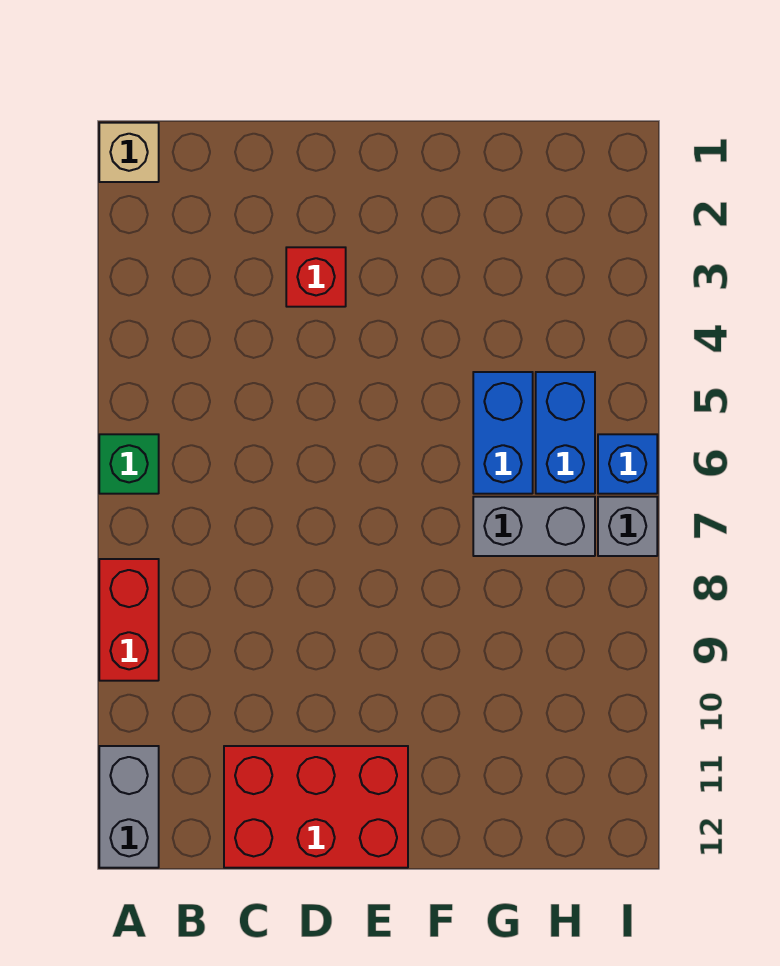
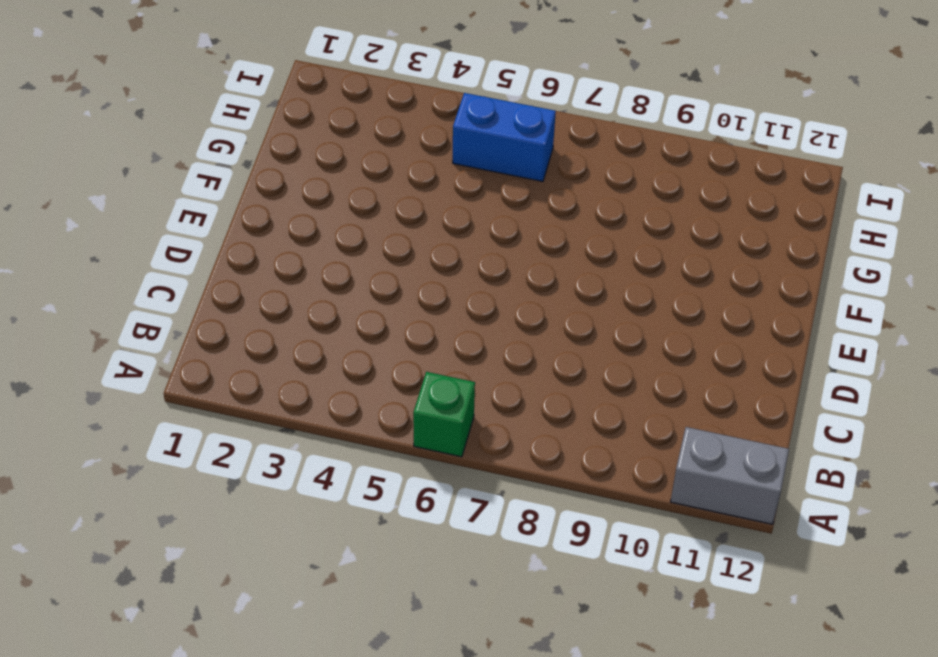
none -> tan 1x1 brick [99,123,159,182]
none -> red 1x2 brick [99,559,159,681]

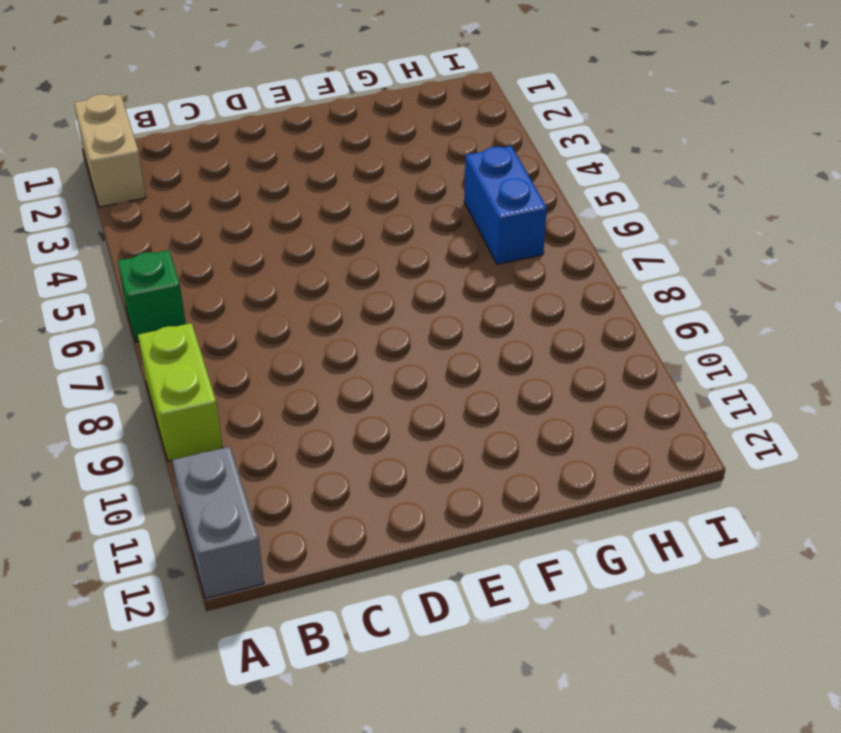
tan 1x2 brick [74,94,146,207] -> tan 1x1 brick [99,123,159,182]
lime 1x2 brick [138,323,222,461] -> red 1x2 brick [99,559,159,681]
none -> red 2x3 brick [224,746,408,868]
none -> red 1x1 brick [286,247,346,307]

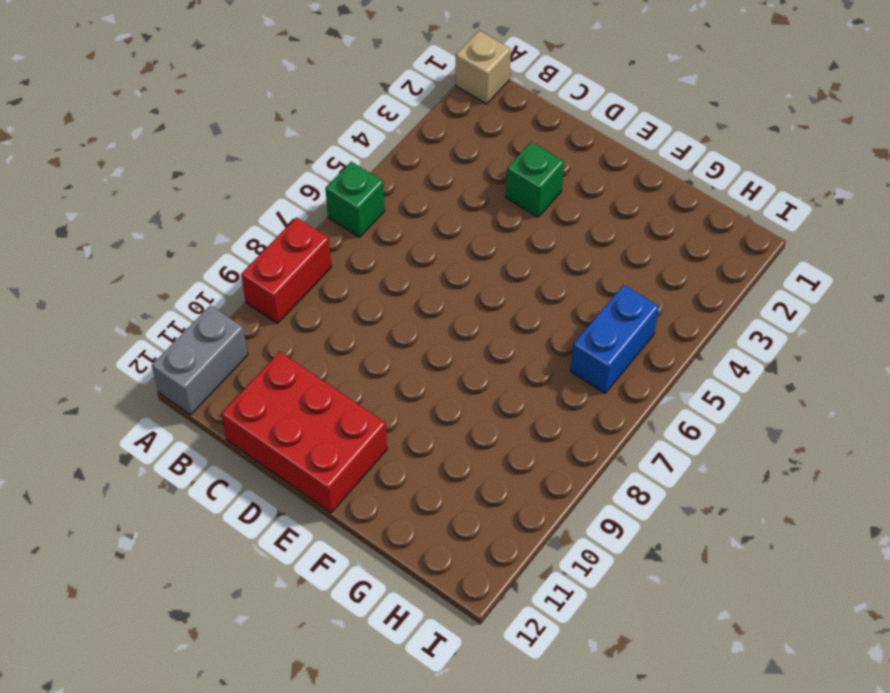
green 1x1 brick [506,142,564,217] -> red 1x1 brick [286,247,346,307]
none -> blue 1x2 brick [473,372,533,494]
none -> grey 1x2 brick [473,497,595,556]

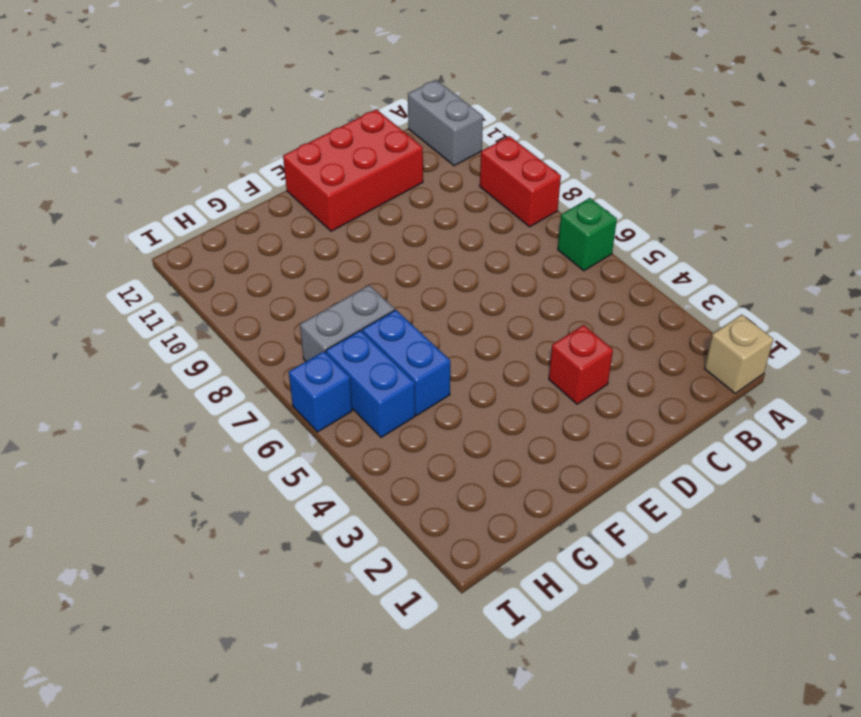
none -> grey 1x1 brick [598,497,657,556]

